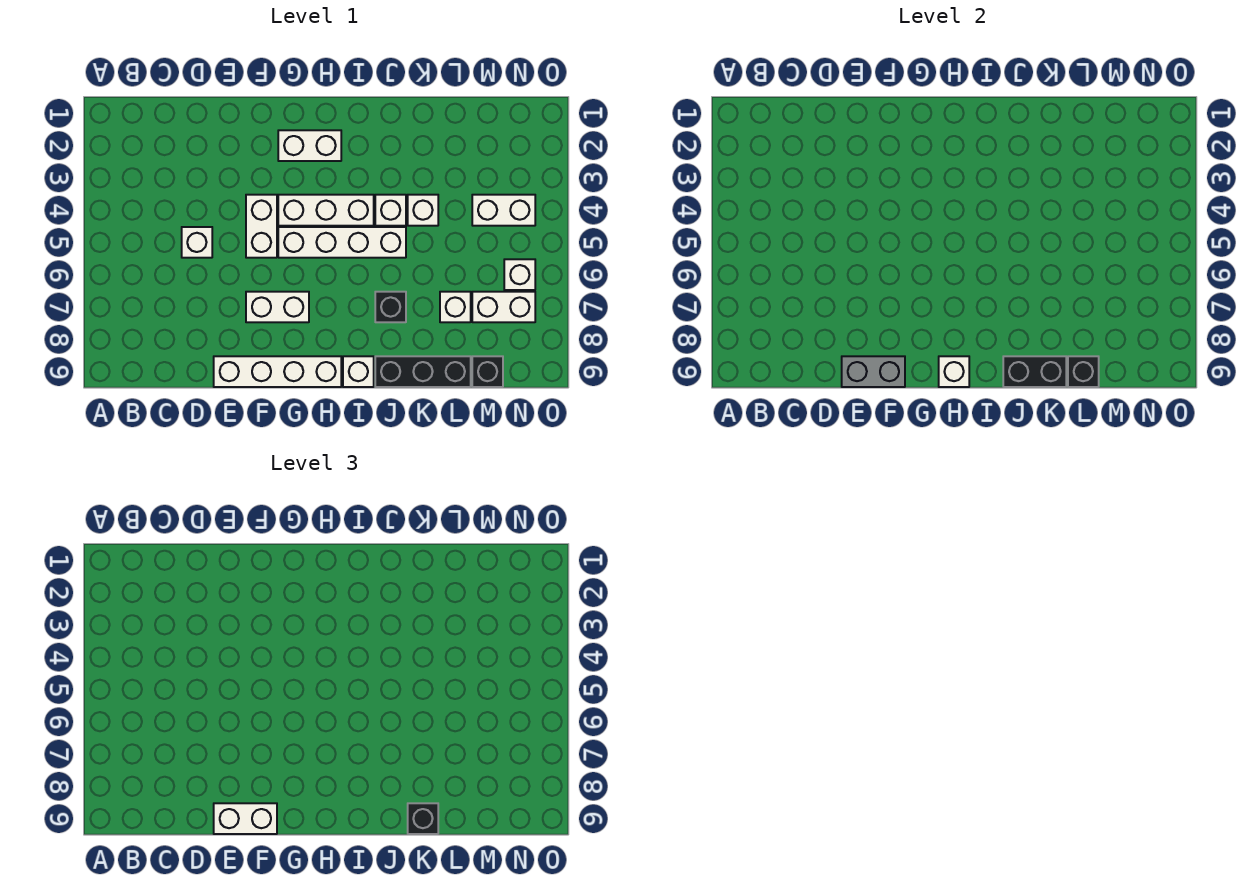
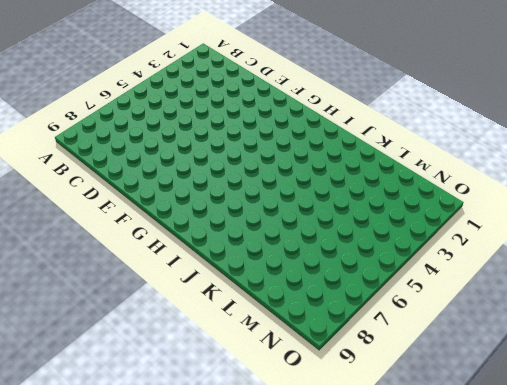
none -> white 1x1 brick [182,227,212,258]
none -> white 1x4 brick [214,356,341,387]
none -> white 1x2 brick [246,195,277,258]

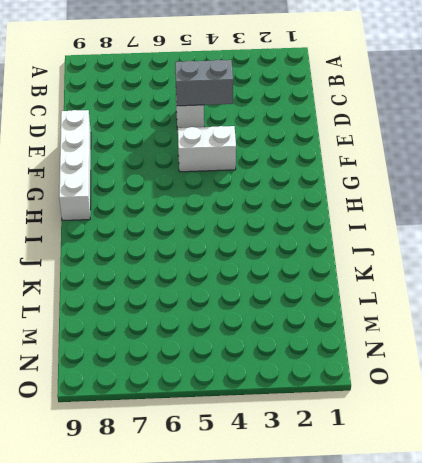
grey 1x2 brick [175,60,233,106] -> grey 1x2 brick turned to [842,356,905,387]
none -> white 1x2 brick [246,292,309,322]
none -> white 1x2 brick [278,130,341,161]
none -> white 1x3 brick [278,195,374,226]

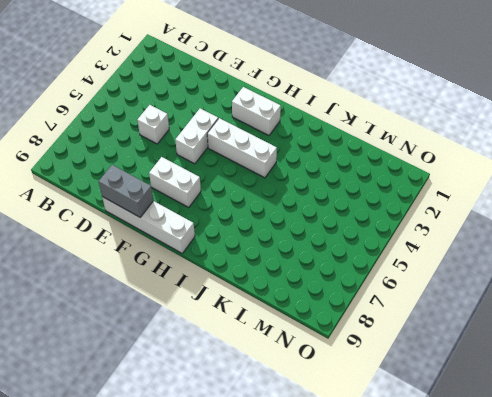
none -> white 1x4 brick [278,227,406,258]
none -> white 1x1 brick [343,356,374,387]
none -> white 1x1 brick [375,195,406,226]

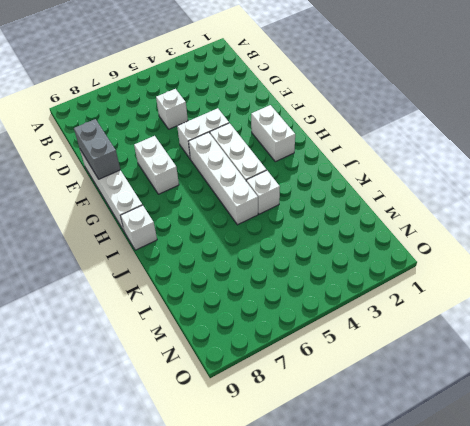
none -> black 1x1 brick [375,292,406,322]
none -> black 1x3 brick [375,356,471,387]
none -> white 1x1 brick [408,195,438,226]

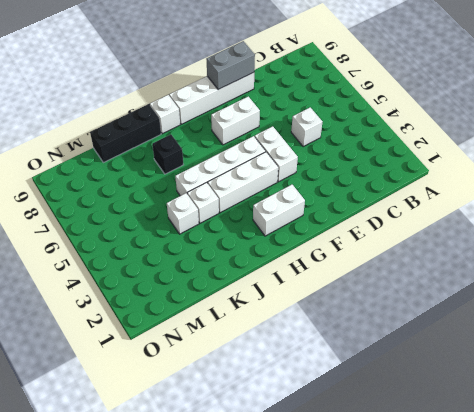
none -> white 1x1 brick [440,292,471,322]
none -> white 1x2 brick [472,195,535,226]
none -> white 1x2 brick [472,292,535,322]

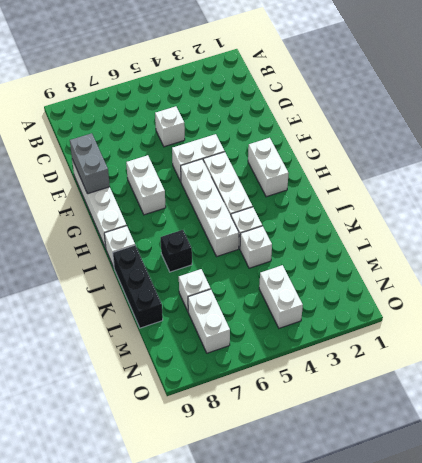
none -> black 1x1 brick [472,356,503,387]
none -> white 1x1 brick [504,259,535,290]
none -> white 1x1 brick [939,356,969,387]

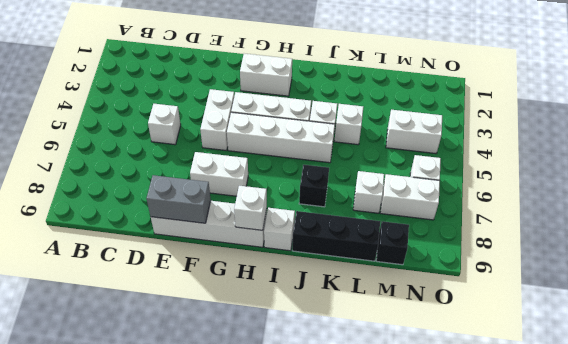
none -> black 1x2 brick [1003,356,1066,387]
none -> black 1x1 brick [1068,356,1099,387]
none -> white 1x2 brick [214,803,277,834]

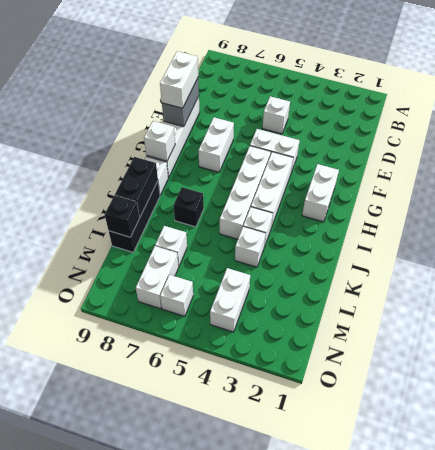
none -> black 1x1 brick [472,356,503,387]
none -> black 1x1 brick [408,803,438,834]

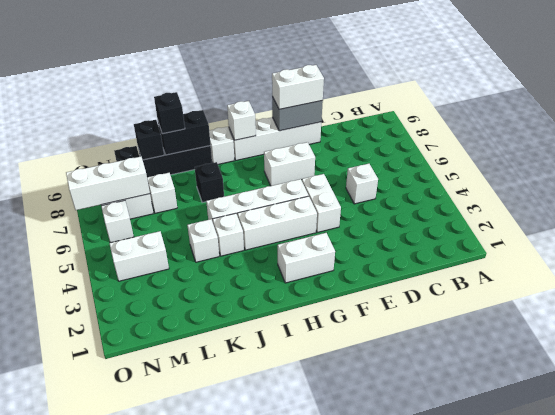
white 1x3 brick [66,156,150,210] -> none

